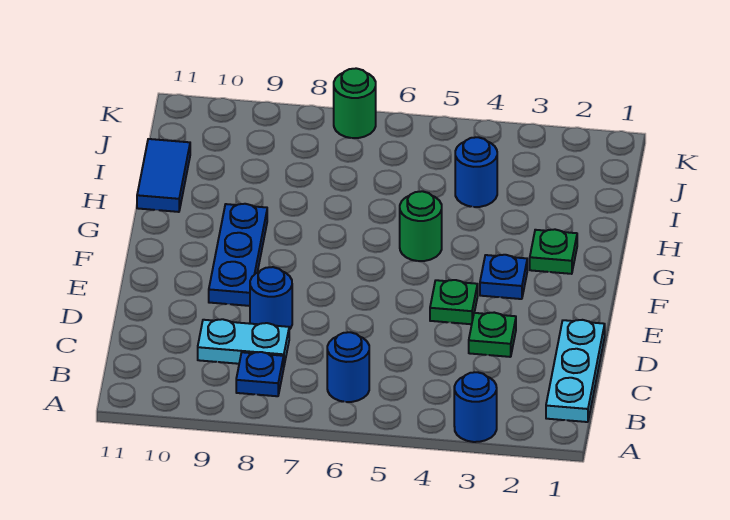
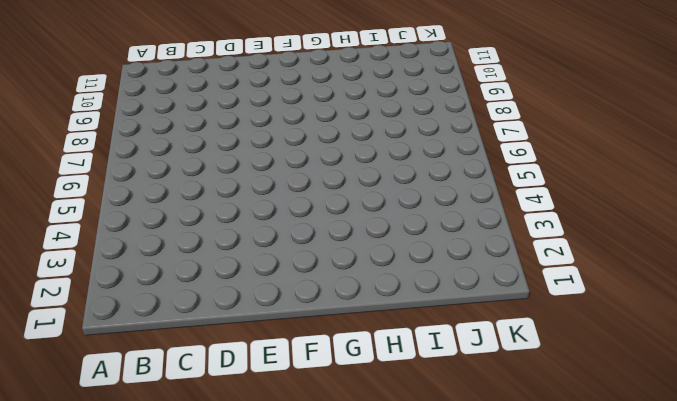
none -> blue 1x1 round brick [454,372,497,442]
none -> cyan 1x3 plate [546,320,605,422]
none -> blue 1x1 round brick [327,332,369,402]

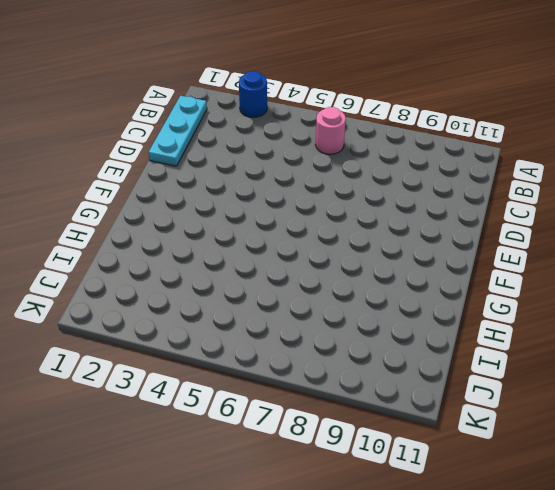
pink 1x1 round brick [315,107,346,154] -> blue 1x1 round brick [327,332,369,402]
none -> blue 1x1 plate [236,352,284,396]
none -> cyan 1x2 plate [198,319,289,365]
none -> green 1x1 plate [469,313,516,357]

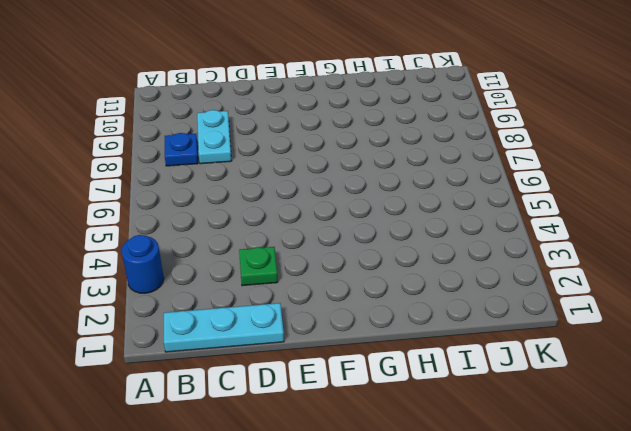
none -> blue 1x1 round brick [327,332,369,402]
none -> blue 1x1 round brick [250,267,292,330]
none -> green 1x1 plate [430,280,478,324]

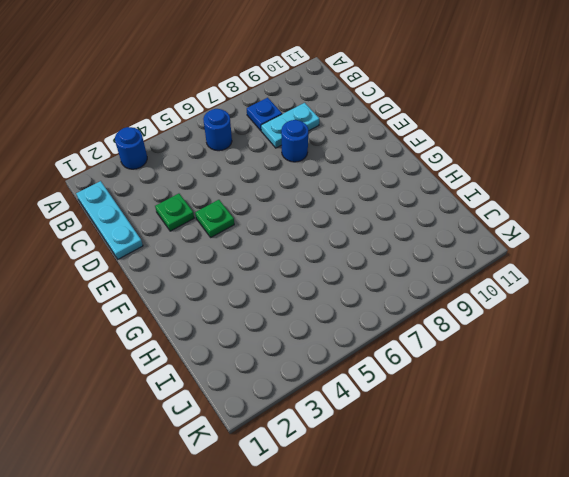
none -> blue 1x3 plate [209,204,267,306]
none -> blue 1x1 plate [480,255,527,299]
none -> green 1x1 plate [530,229,577,274]

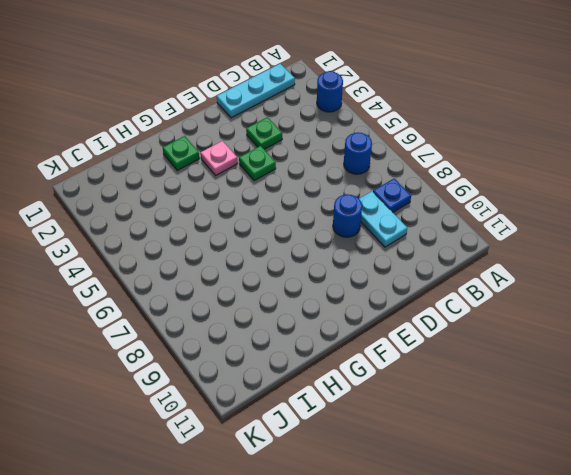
pink 1x1 plate [201,141,237,175] -> blue 1x1 plate [480,255,527,299]
none -> blue 1x3 plate [209,204,267,306]
none -> green 1x1 round brick [400,191,442,261]
none -> blue 1x2 tile [137,139,190,212]

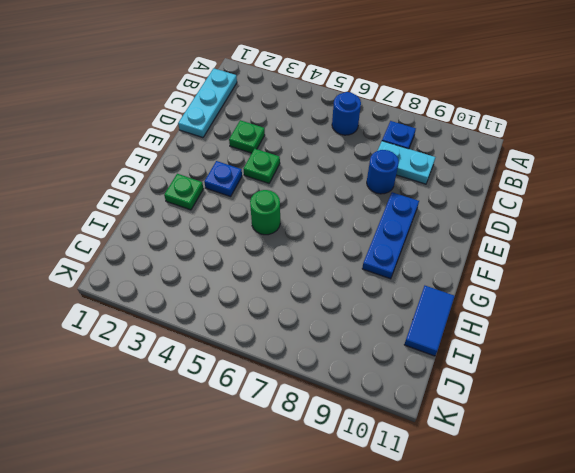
none -> blue 1x1 round brick [454,372,497,442]
none -> blue 1x1 round brick [455,137,497,207]
none -> green 1x1 round brick [334,68,376,138]

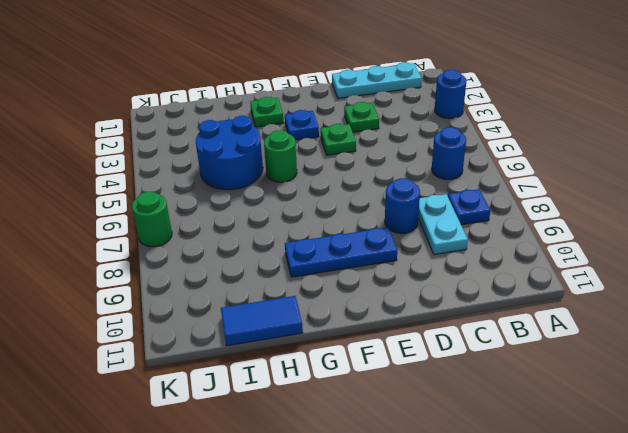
blue 2x2 round brick [196,116,263,190] -> blue 1x1 round brick [455,137,497,207]

